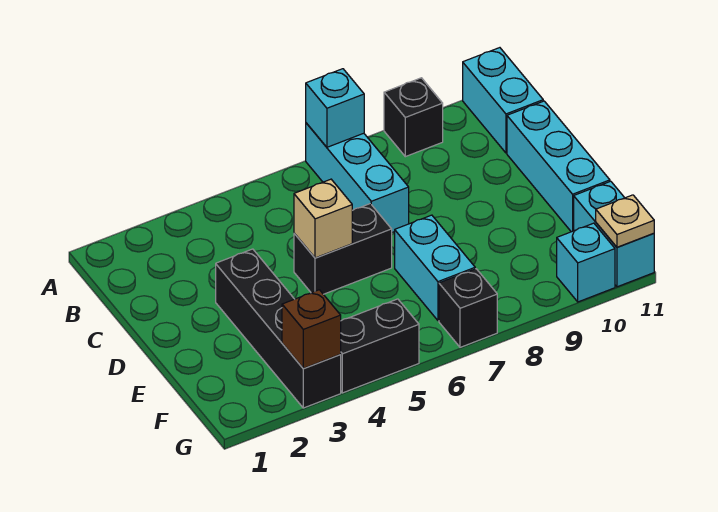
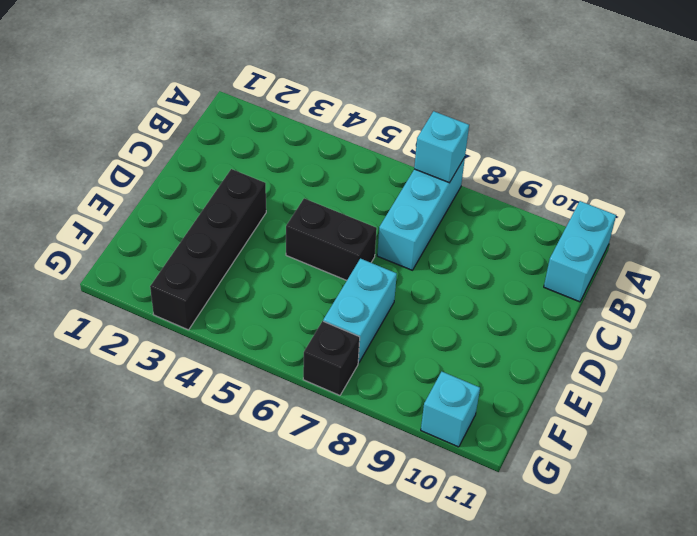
none -> black 1x1 brick [384,78,443,157]
none -> cyan 1x3 brick [507,101,610,232]
none -> cyan 1x2 brick [574,181,654,287]

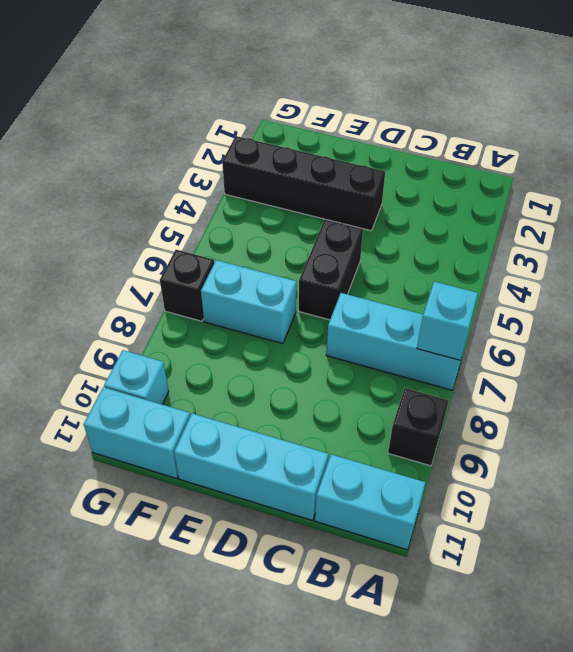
none -> black 1x2 brick [340,299,419,393]
none -> tan 1x1 brick [294,179,352,258]
none -> brown 1x1 brick [282,290,341,368]

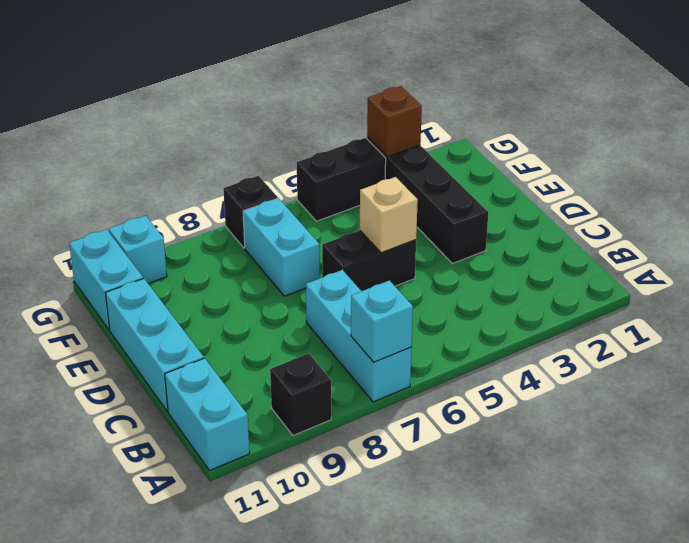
none -> tan 1x1 plate [596,195,654,247]

